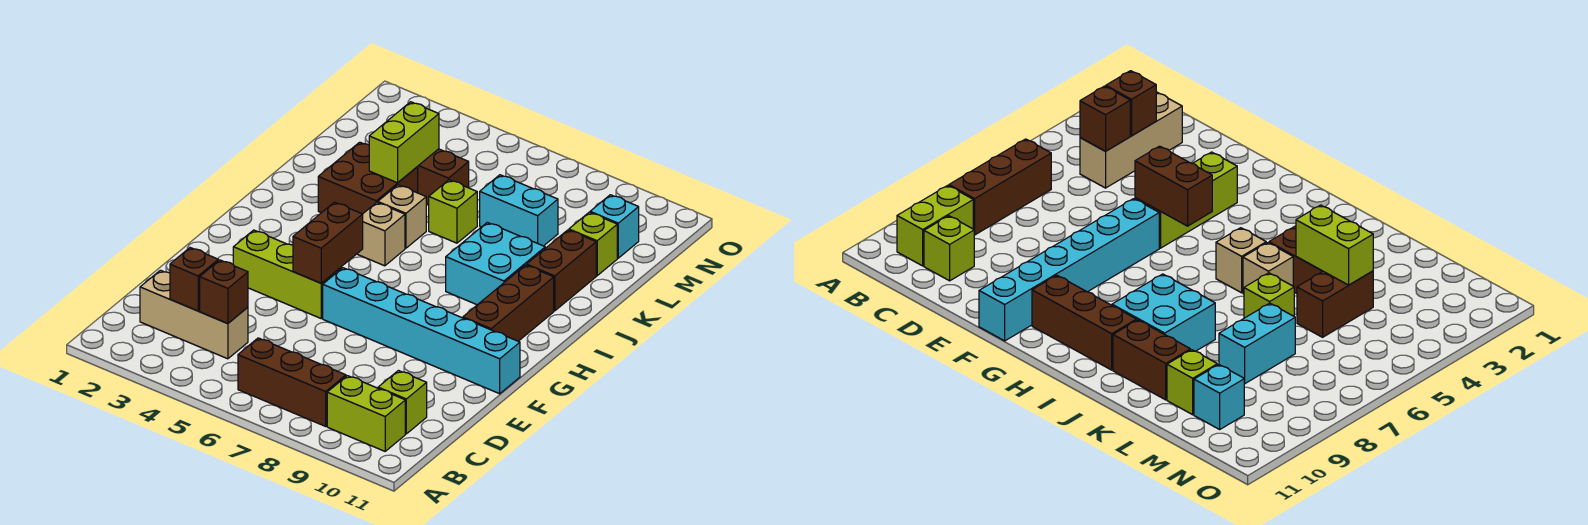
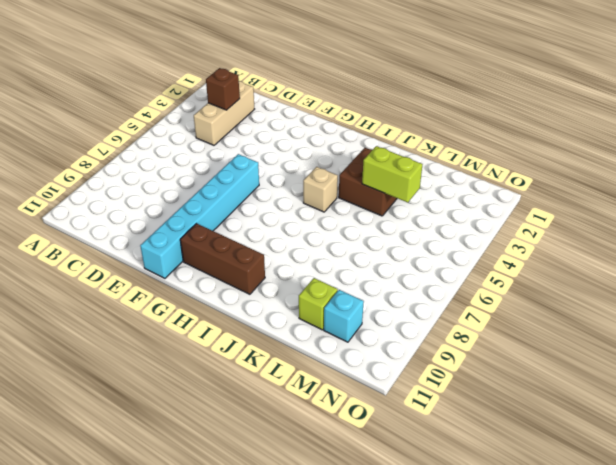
none -> brown 1x3 brick [238,338,346,426]
none -> lime 1x2 brick [327,376,405,451]
none -> lime 1x1 brick [378,371,427,434]

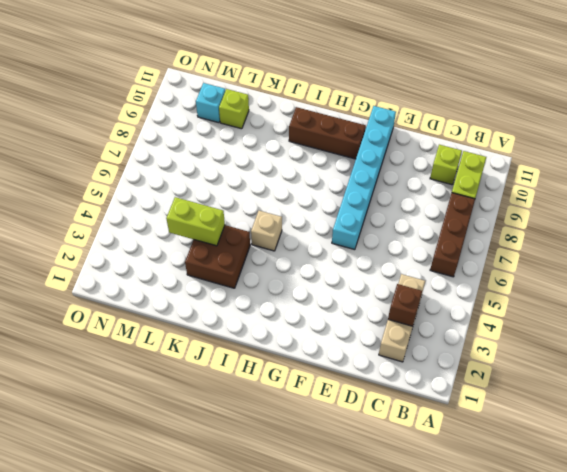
none -> lime 1x3 brick [233,230,341,318]
none -> cyan 2x2 brick [446,222,545,305]
none -> tan 1x1 brick [378,185,426,248]

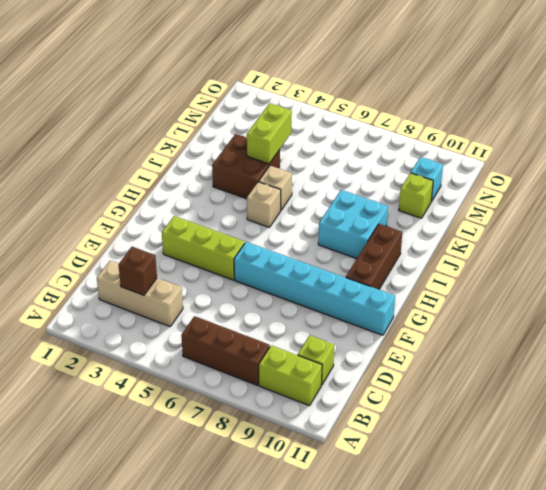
none -> brown 1x2 brick [527,230,596,311]
none -> lime 1x1 brick [429,180,477,243]
none -> brown 1x2 brick [417,149,469,205]

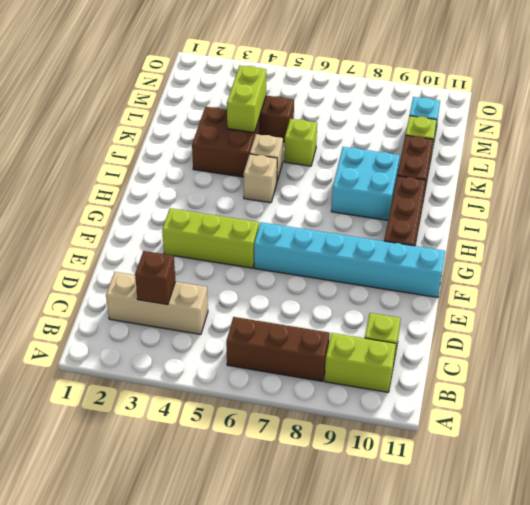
none -> cyan 1x2 brick [480,175,558,246]
none -> brown 1x1 brick [200,260,248,324]
none -> brown 1x2 brick [293,202,363,283]

